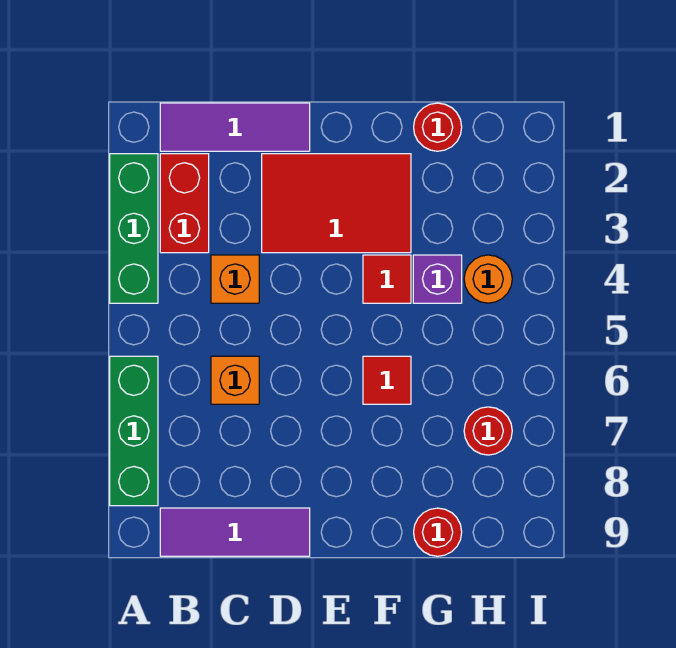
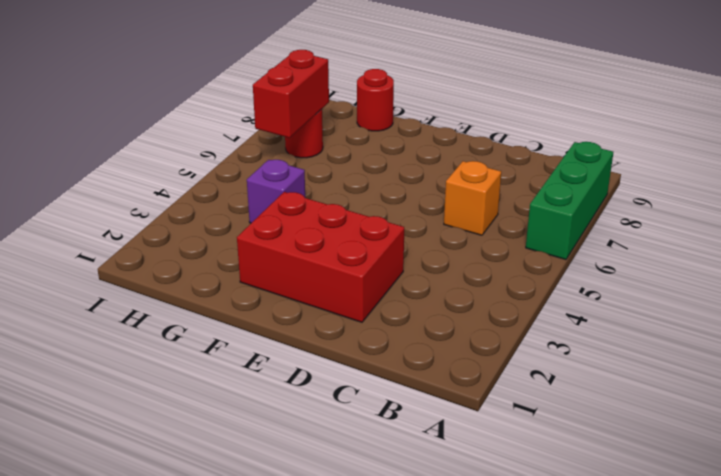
red 2x3 brick [237,192,404,322] -> red 2x3 tile [262,154,411,253]
red 1x2 brick [253,50,329,138] -> red 1x2 brick moved to [160,154,209,253]
none -> green 1x3 brick [110,154,158,303]
none -> purple 1x3 tile [160,103,310,151]
none -> purple 1x3 tile [160,508,310,556]

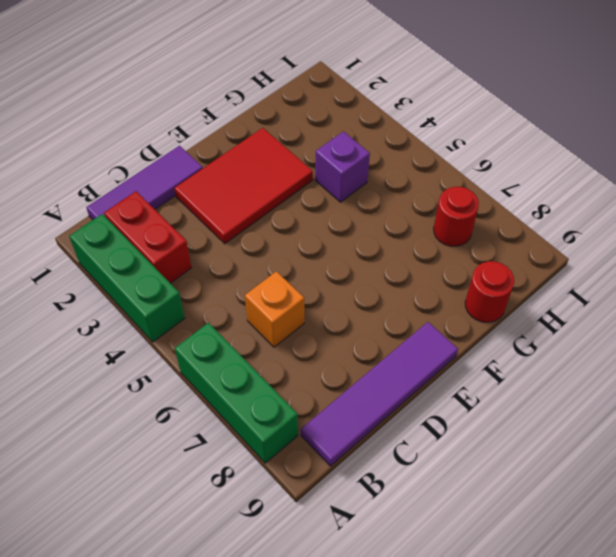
purple 1x4 tile [301,322,458,466] -> purple 1x3 tile [160,508,310,556]
none -> orange 1x1 brick [211,255,259,303]
none -> red 1x1 tile [363,255,411,303]
none -> red 1x1 tile [363,356,411,404]

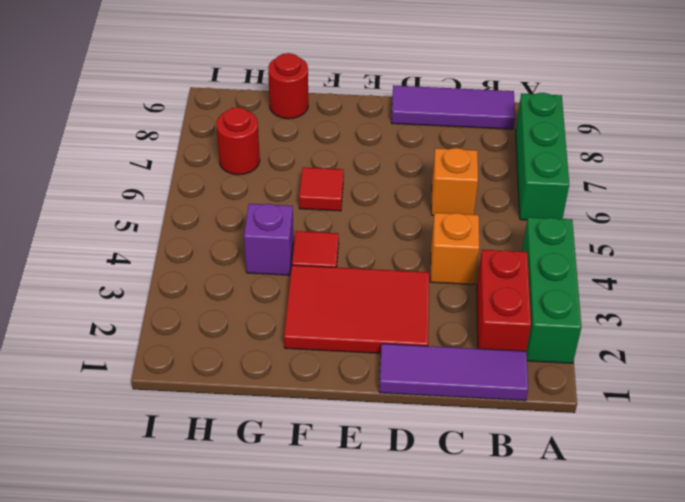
none -> red 1x1 round brick [414,103,462,151]
none -> orange 1x1 round brick [464,255,512,303]

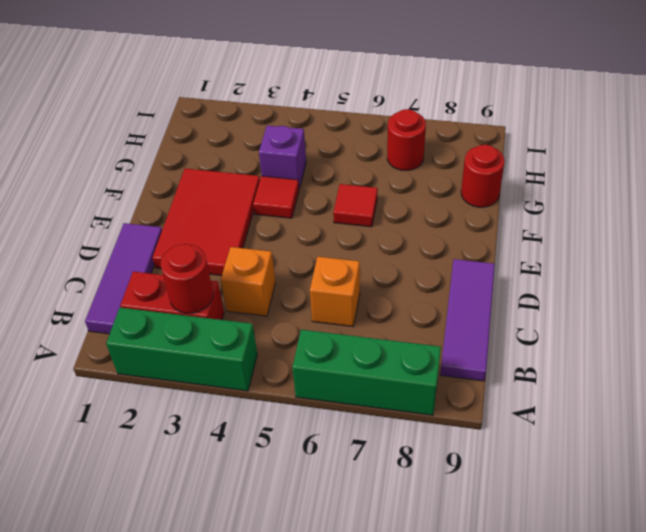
red 1x1 round brick [160,244,213,313] -> red 1x1 round brick moved to [414,103,462,151]
none -> orange 1x1 round brick [464,255,512,303]

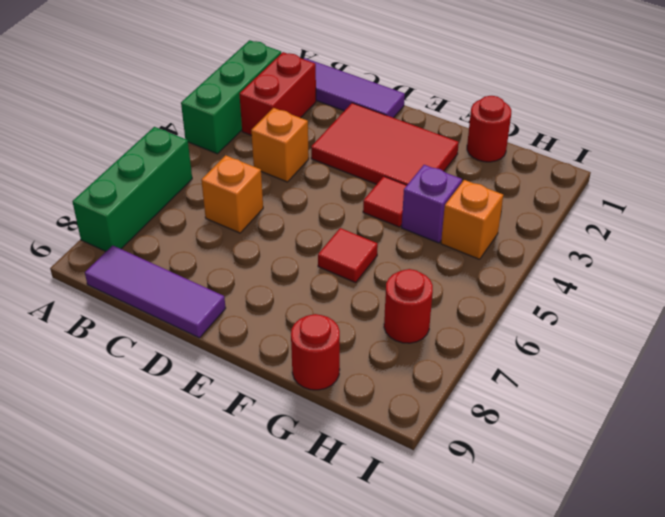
orange 1x1 brick [441,180,503,259] -> orange 1x1 round brick [464,255,512,303]

